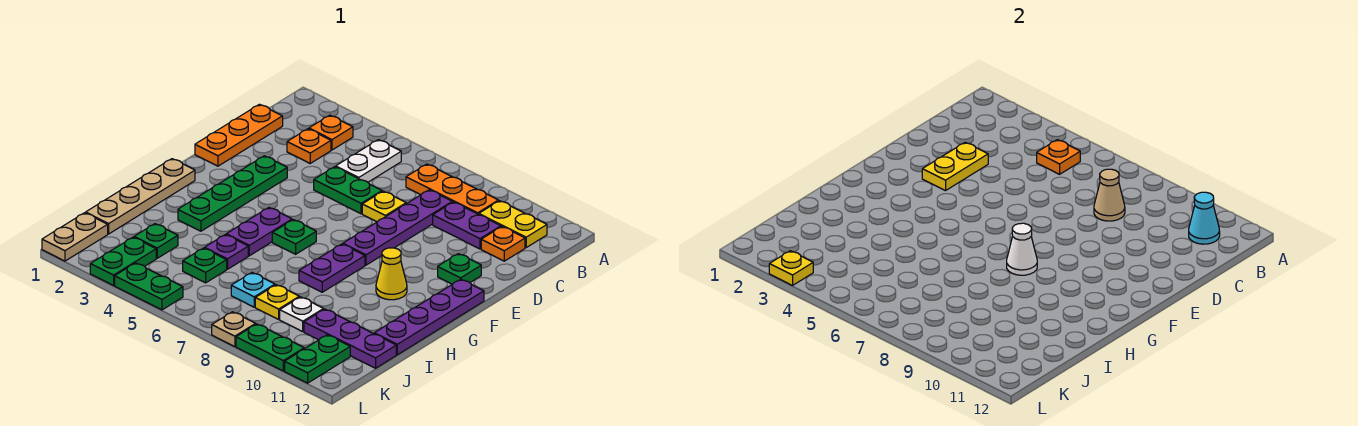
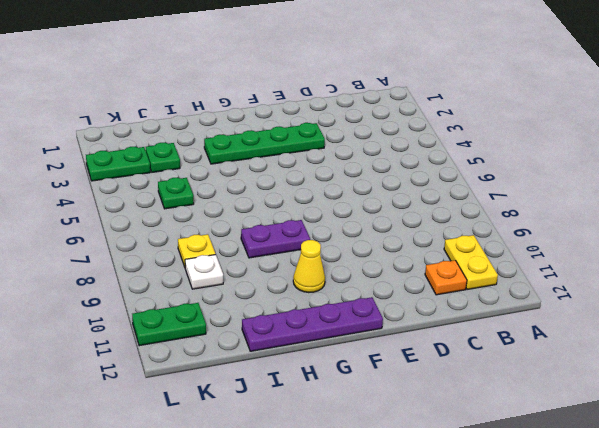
none -> orange 1x1 plate [309,115,353,150]
none -> white 1x2 plate [336,140,401,182]
none -> orange 1x3 plate [406,164,498,214]
none -> orange 1x3 plate [195,104,283,166]

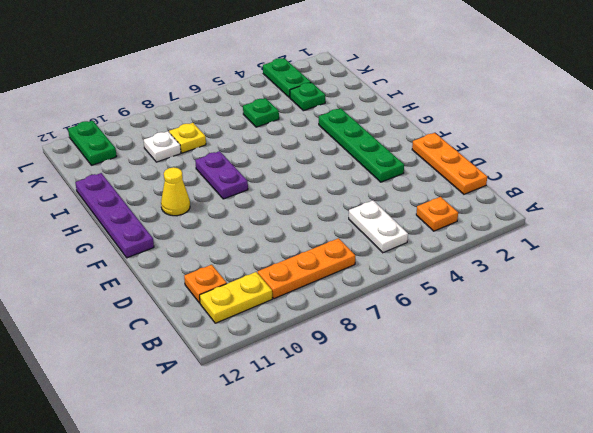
none -> orange 1x1 plate [287,129,331,163]
none -> purple 1x4 plate [343,190,452,265]
none -> purple 1x2 plate [433,202,501,249]
none -> green 1x2 plate [314,167,382,214]

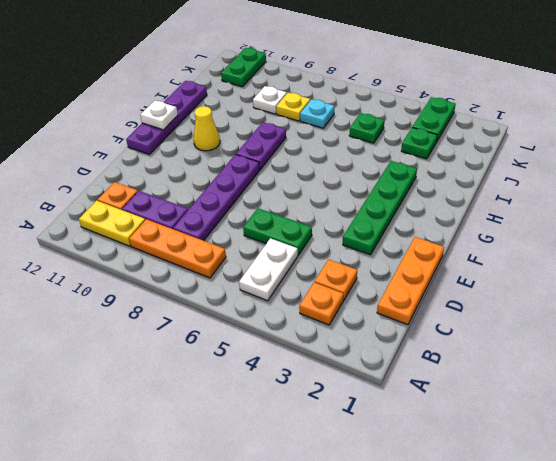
white 1x1 plate [140,100,178,130] -> none
none -> yellow 1x1 plate [362,191,406,222]
none -> green 1x1 plate [438,254,481,284]
none -> tan 1x4 plate [86,159,195,234]
none -> purple 1x2 plate [226,208,292,256]

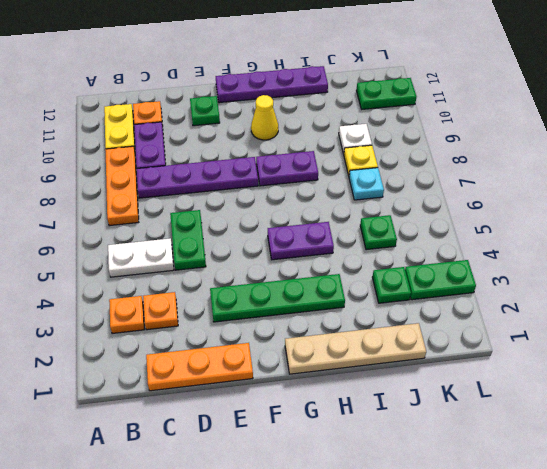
none -> yellow 1x1 plate [362,191,406,222]
none -> green 1x1 plate [272,220,316,254]
none -> purple 1x1 plate [205,235,248,269]
none -> purple 1x3 plate [304,309,396,368]

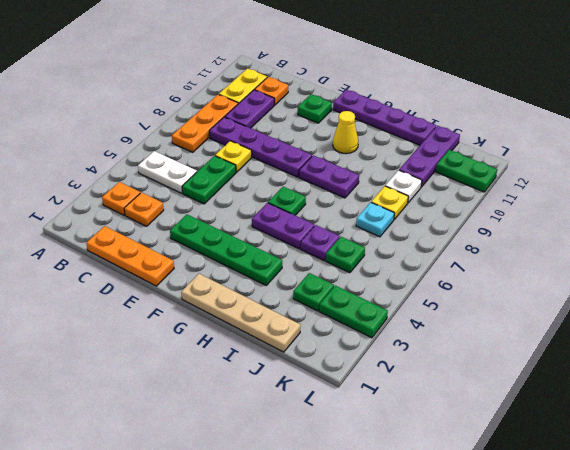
none -> tan 1x2 plate [42,213,108,261]
none -> green 1x2 plate [115,263,183,310]
none -> tan 1x1 plate [212,312,256,347]
none -> green 1x2 plate [236,324,304,371]

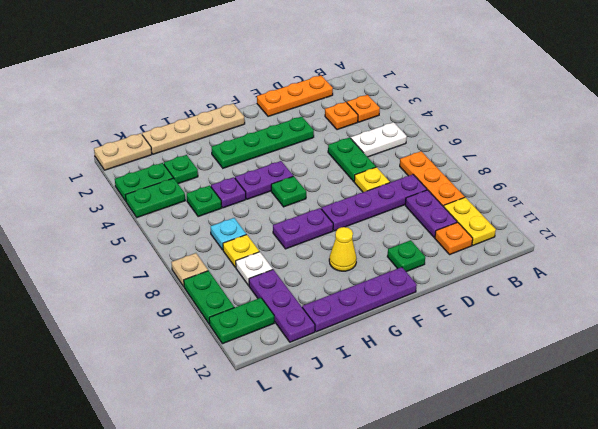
green 1x2 plate [126,178,185,217] -> green 1x2 plate turned to [115,263,183,310]
none -> orange 1x1 plate [1037,140,1080,174]
none -> cyan 1x1 cone [1189,192,1220,244]
none -> tan 1x1 cone [1094,169,1125,221]
none -> yellow 1x2 plate [922,142,988,191]

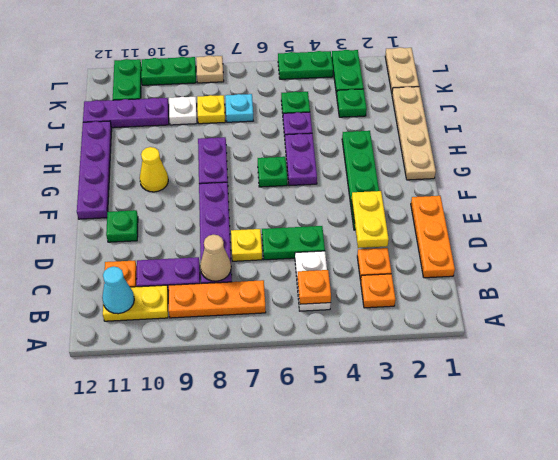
none -> white 1x1 cone [1007,223,1037,275]
none -> yellow 1x1 plate [769,251,813,286]

